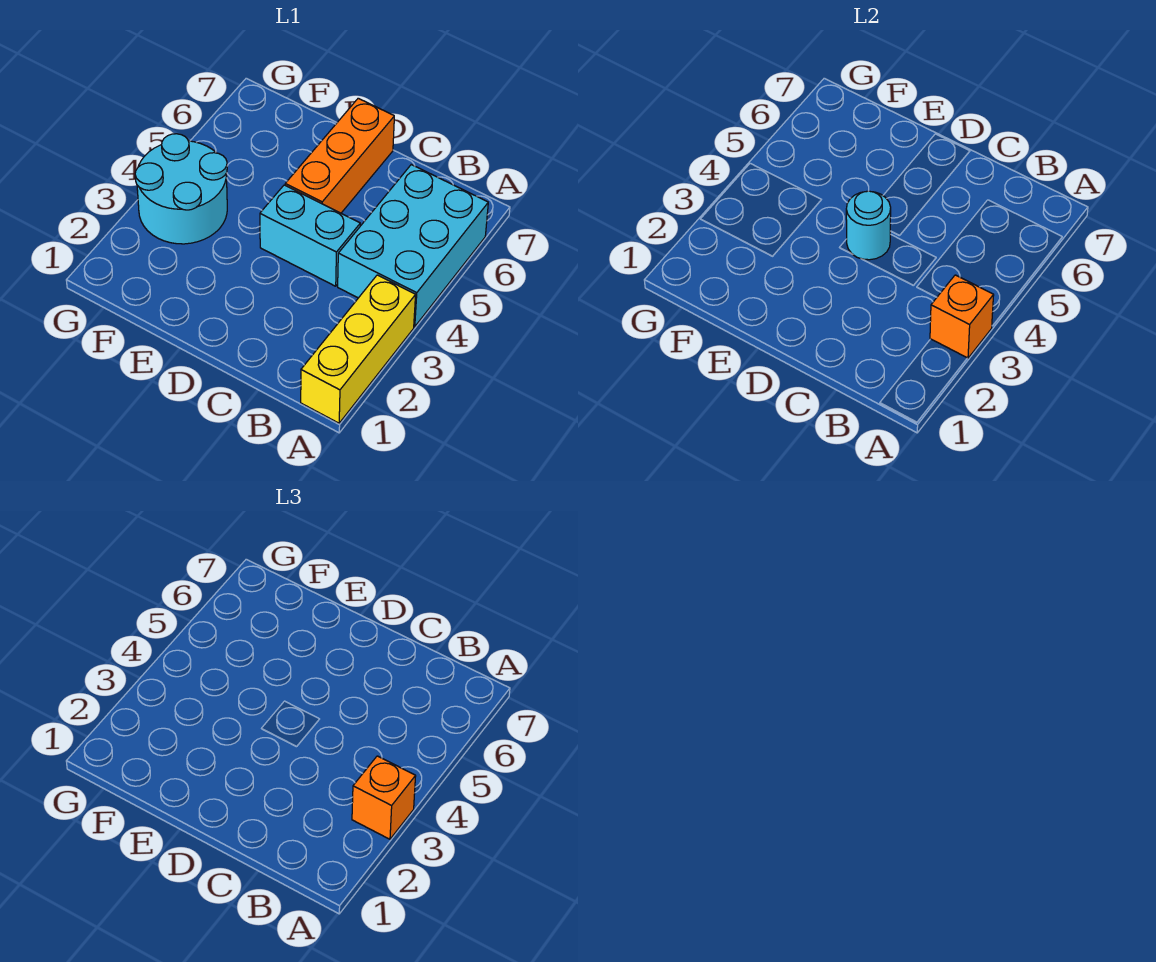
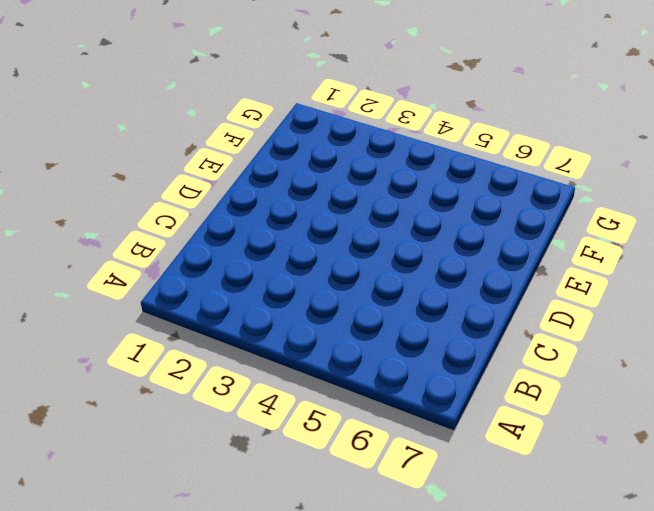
none -> yellow 1x3 brick [301,275,416,423]
none -> cyan 2x3 brick [338,165,488,327]

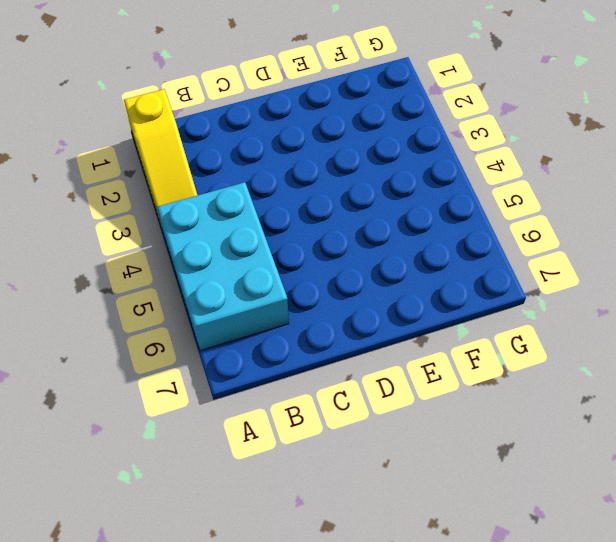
yellow 1x3 slope [124,89,197,227] -> yellow 1x3 brick [301,275,416,423]
none -> cyan 1x2 brick [260,185,360,286]
none -> orange 1x3 brick [285,98,394,213]

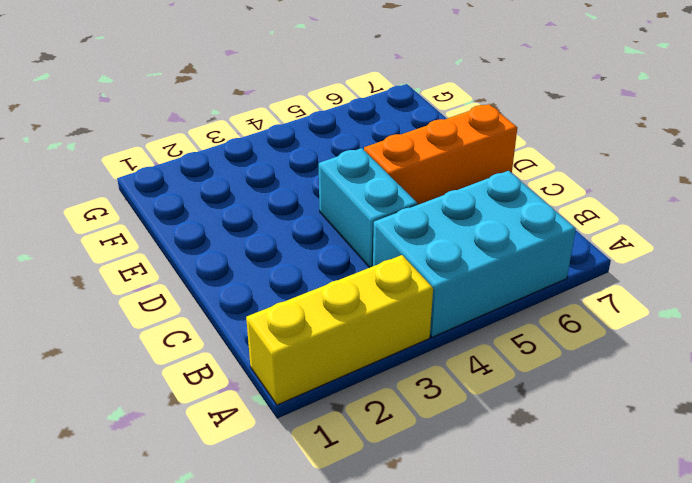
none -> cyan 2x2 round brick [135,134,227,244]
none -> orange 1x1 brick [930,275,994,358]

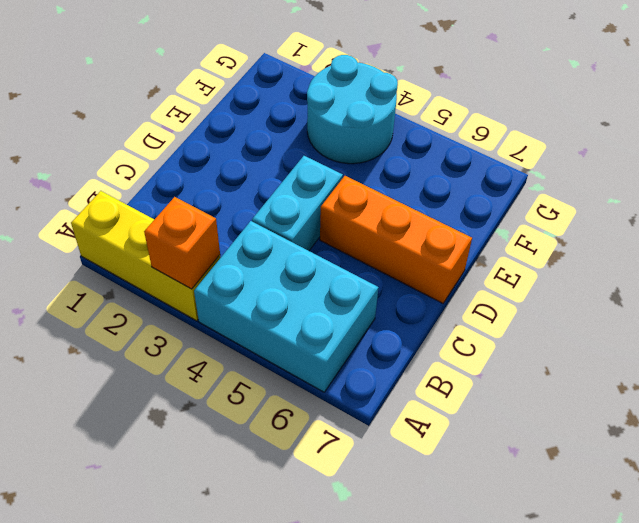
none -> cyan 1x1 round brick [846,191,891,260]
none -> orange 1x1 brick [352,756,416,839]

